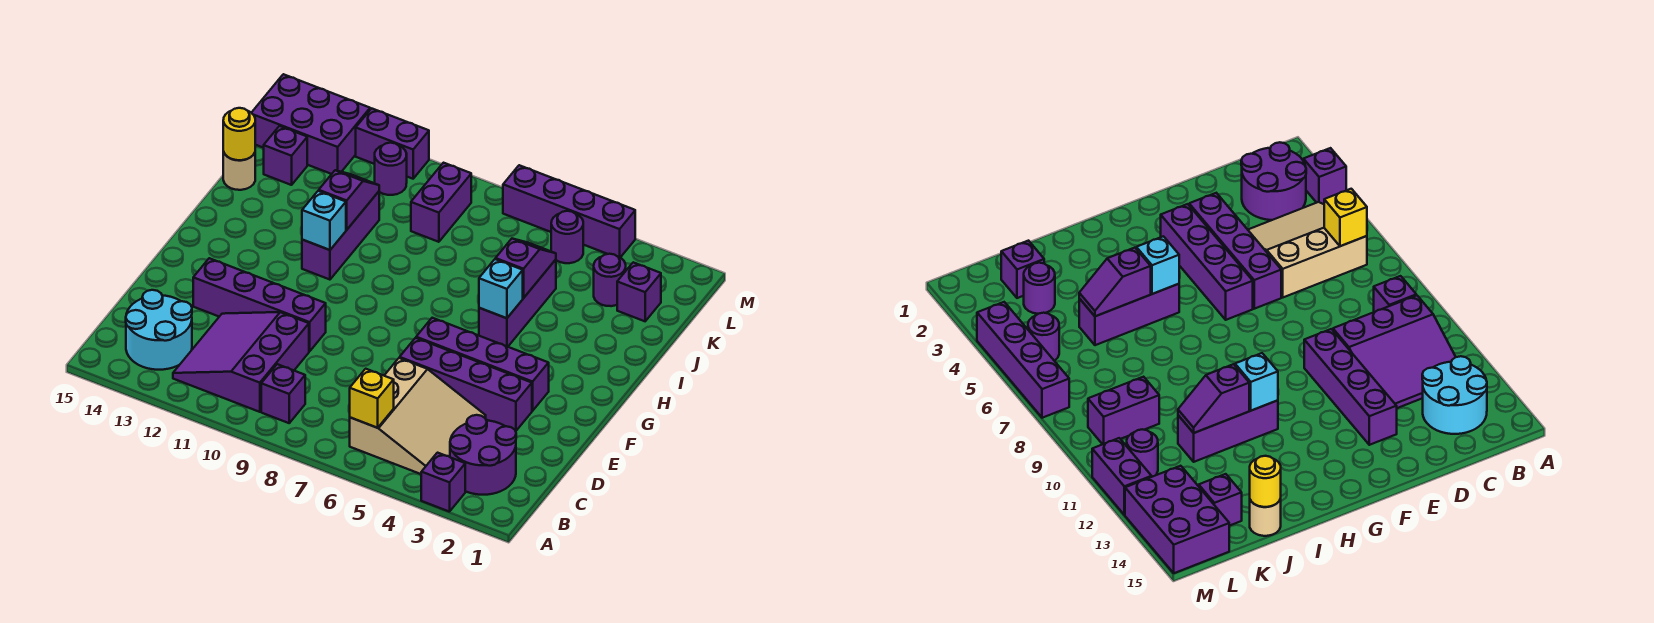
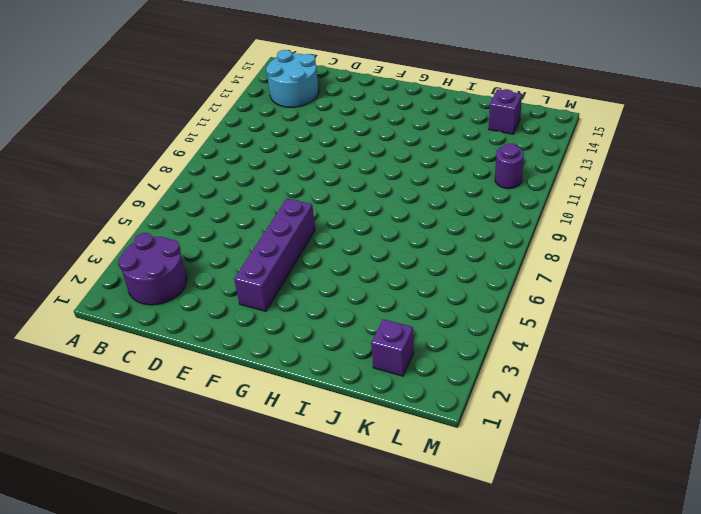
none -> purple 1x1 brick [421,453,465,512]
none -> tan 3x3 slope [350,358,486,474]
none -> purple 1x1 brick [261,364,305,423]

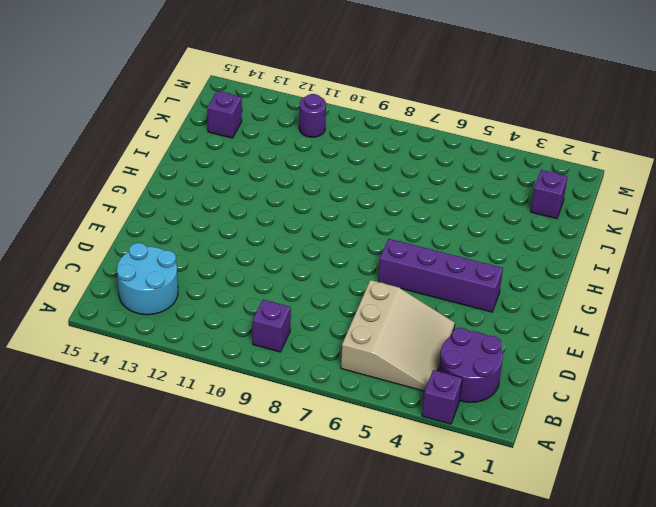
none -> purple 3x3 slope [173,312,309,412]
none -> purple 1x4 brick [400,338,532,431]
none -> purple 1x4 brick [193,258,326,351]

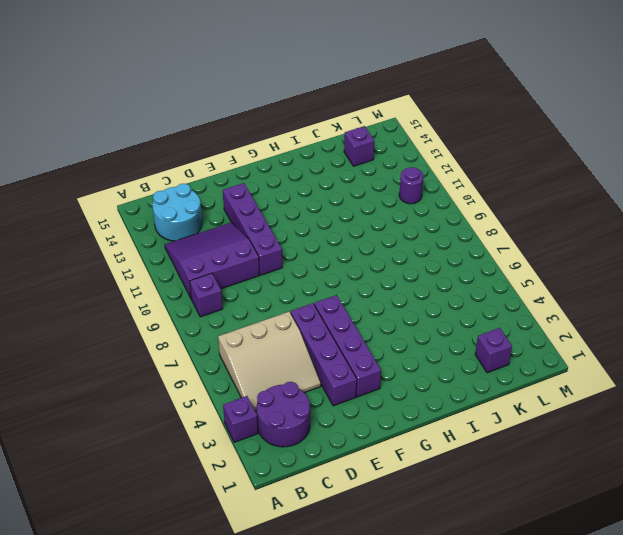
none -> purple 1x3 brick [479,260,556,347]
none -> purple 1x3 brick [302,192,379,280]
none -> tan 1x1 round brick [223,152,255,190]

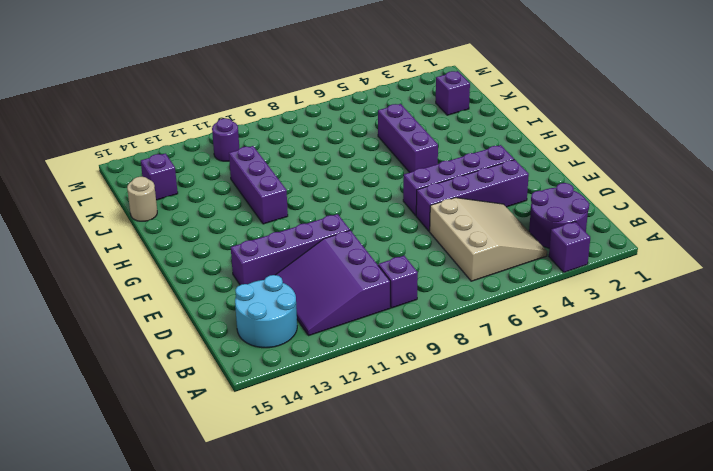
none -> purple 1x1 round brick [594,254,626,306]
none -> purple 1x2 brick [411,163,471,242]
none -> purple 1x1 round brick [551,211,583,263]

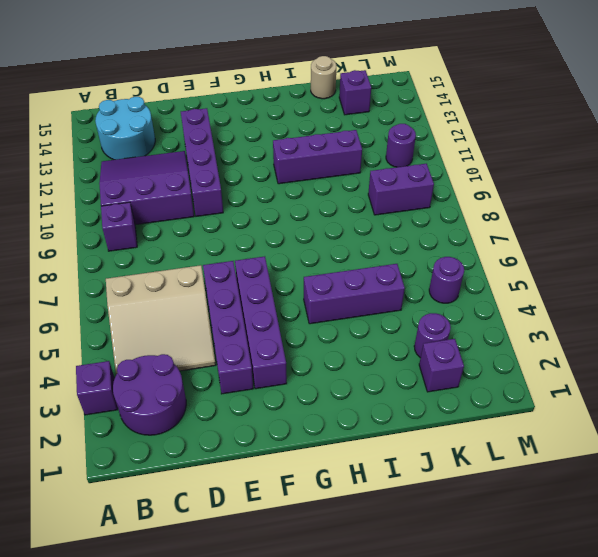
none -> purple 2x3 brick [252,74,370,174]
none -> purple 1x4 brick [503,165,635,257]
none -> purple 1x2 brick [356,108,429,179]

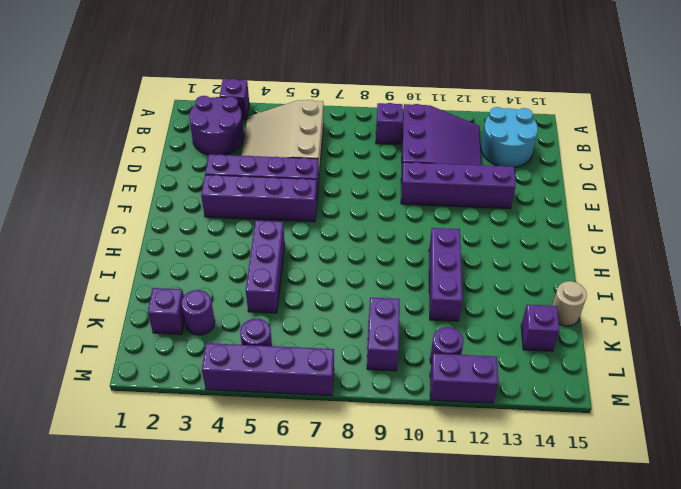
none -> purple 2x3 brick [252,74,370,174]
none -> yellow 1x1 brick [350,369,394,428]
none -> cyan 1x1 brick [479,259,523,318]

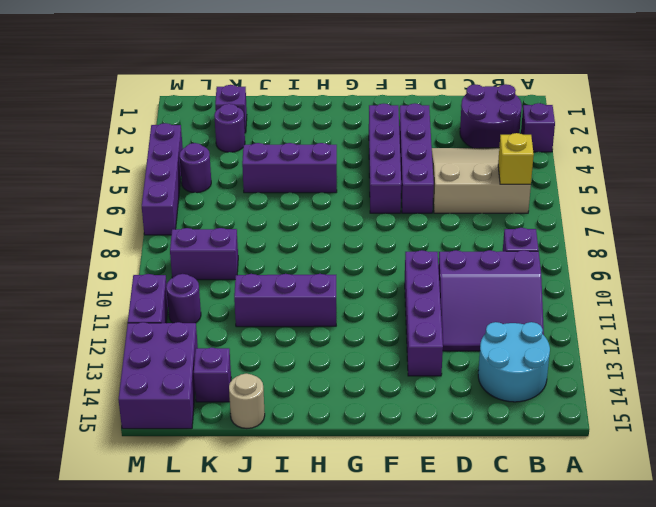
none -> cyan 1x1 brick [479,259,523,318]
none -> cyan 1x1 brick [302,191,346,250]
none -> purple 1x2 slope [496,239,556,298]

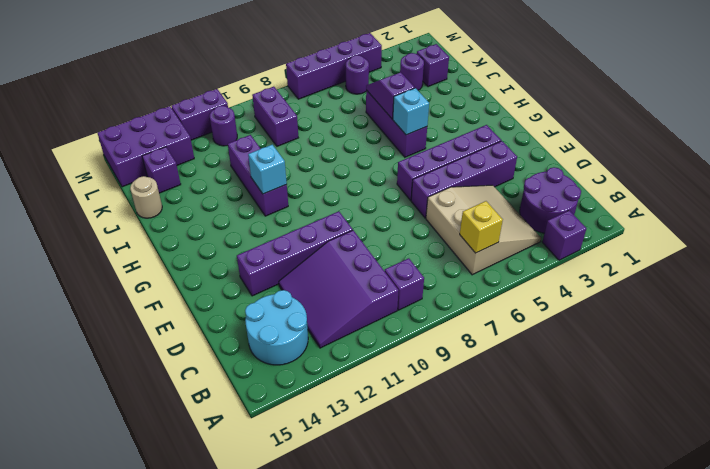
none -> purple 1x2 slope [319,170,379,230]
none -> yellow 1x1 round brick [223,108,255,160]

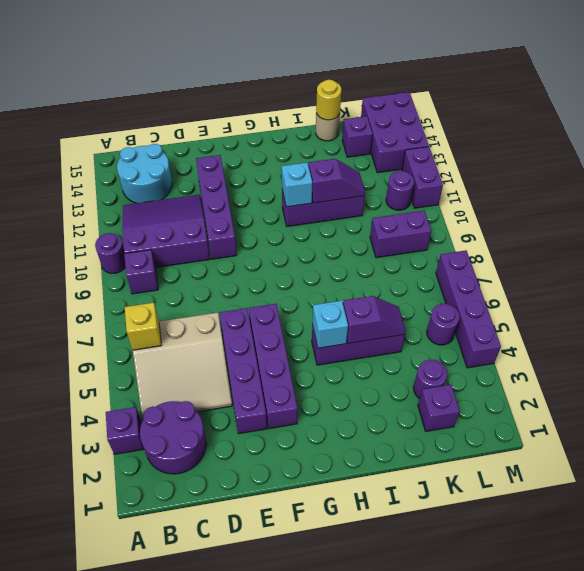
purple 1x1 round brick [95,233,125,273] -> none

